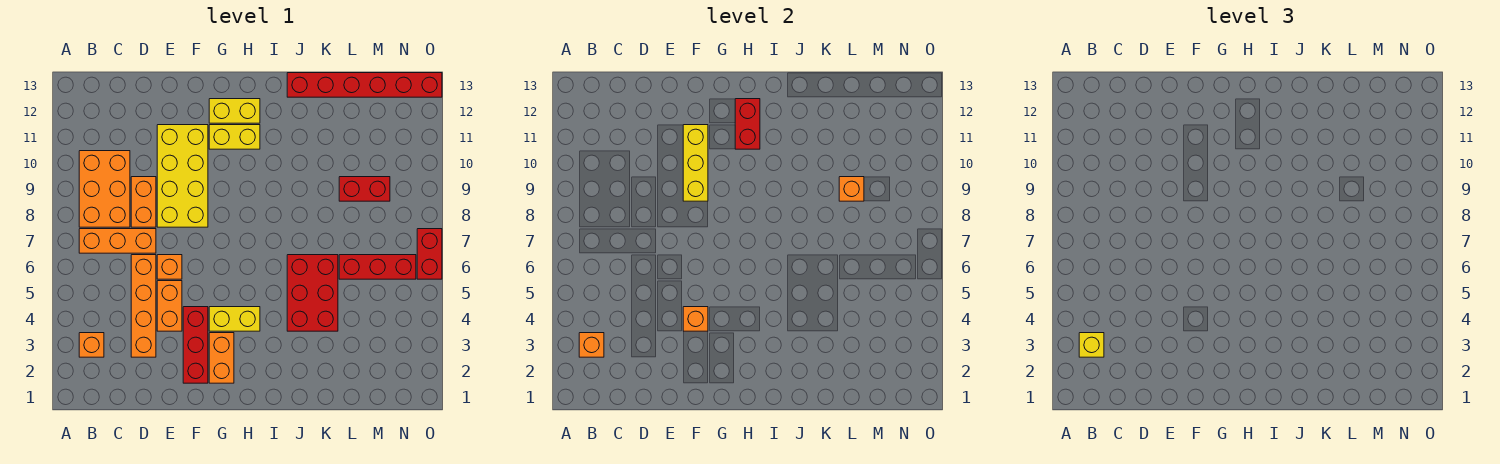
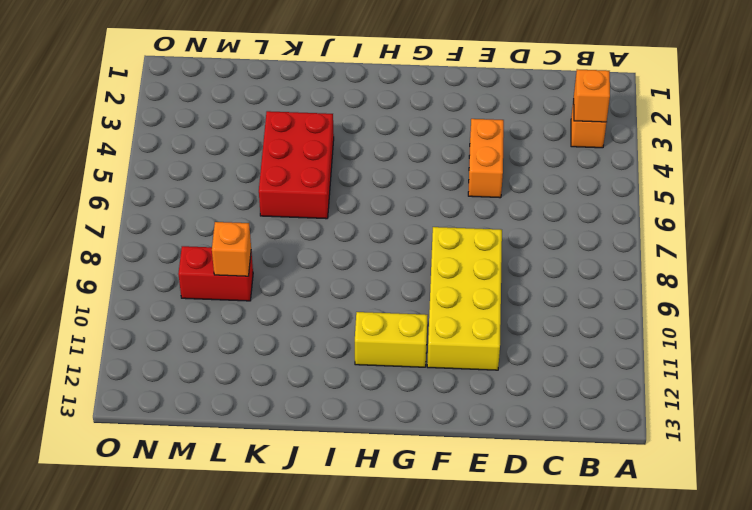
none -> orange 1x3 brick [79,229,156,253]
none -> orange 2x3 brick [79,151,130,227]
none -> orange 1x4 brick [131,255,156,357]

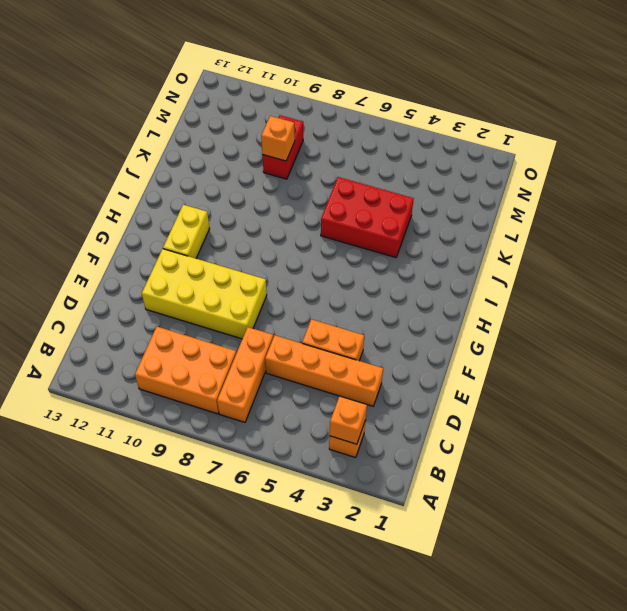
none -> orange 1x2 brick [131,177,156,227]
none -> orange 1x1 brick [157,255,182,279]
none -> red 1x3 brick [183,307,208,383]

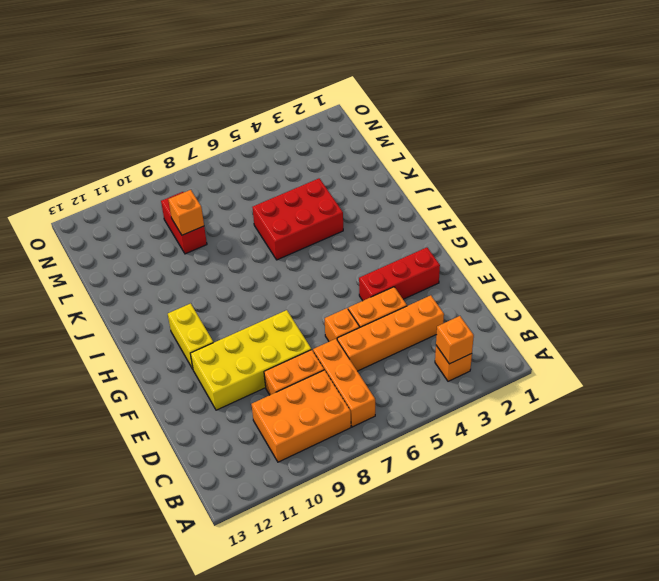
none -> orange 1x2 brick [209,333,234,383]
none -> yellow 1x2 brick [209,307,260,331]
none -> yellow 1x2 brick [209,99,260,123]

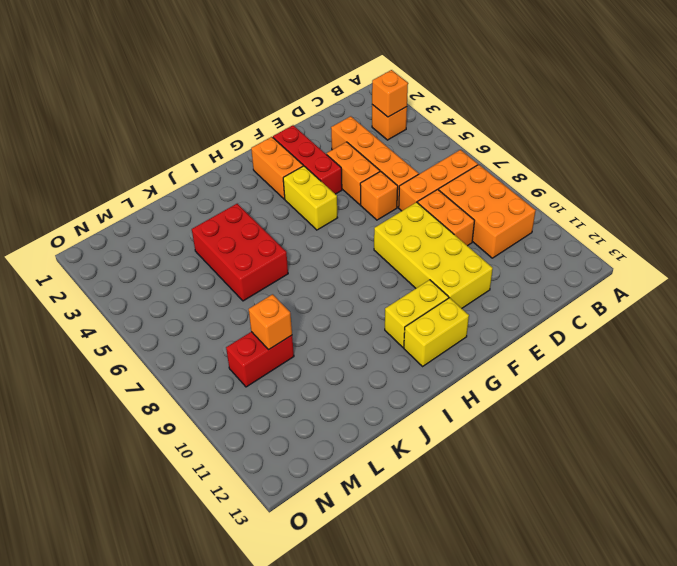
yellow 1x2 brick [283,166,338,230] -> yellow 1x2 brick turned to [209,307,260,331]
none -> red 1x6 brick [287,73,442,97]
none -> red 1x3 brick [339,255,416,279]
none -> red 1x2 brick [417,229,442,279]

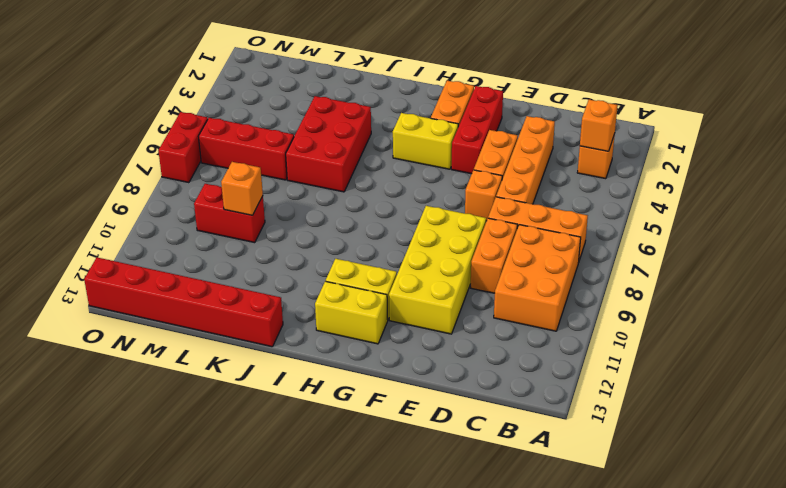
none -> orange 1x1 brick [683,307,708,331]
none -> yellow 1x3 brick [683,125,708,201]
none -> red 1x2 brick [735,99,760,149]

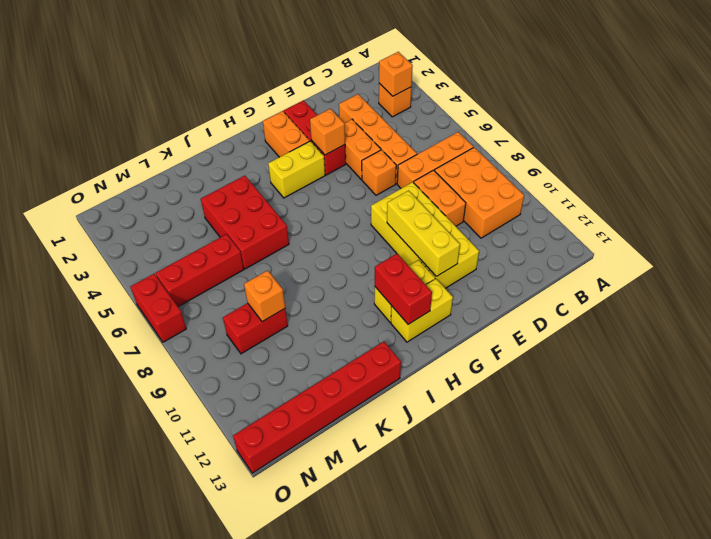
none -> yellow 1x1 brick [1079,333,1104,357]

